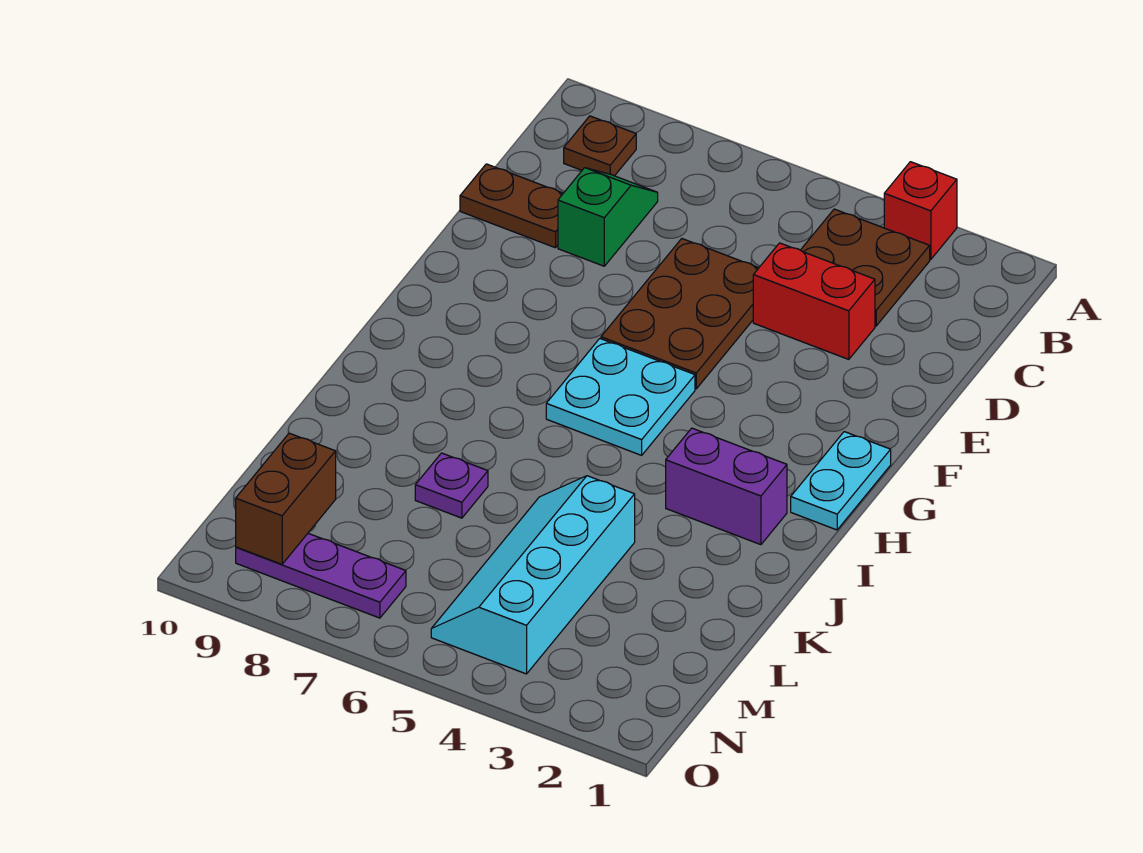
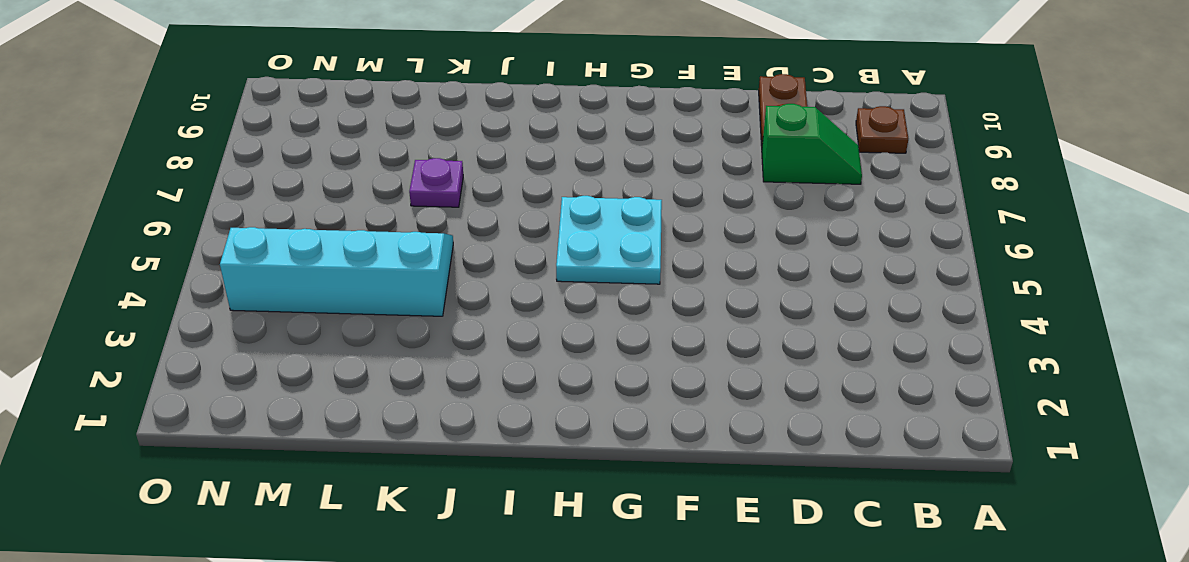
none -> red 1x1 brick [884,162,957,260]
none -> brown 2x2 plate [801,209,930,326]
none -> red 1x2 brick [753,243,875,359]

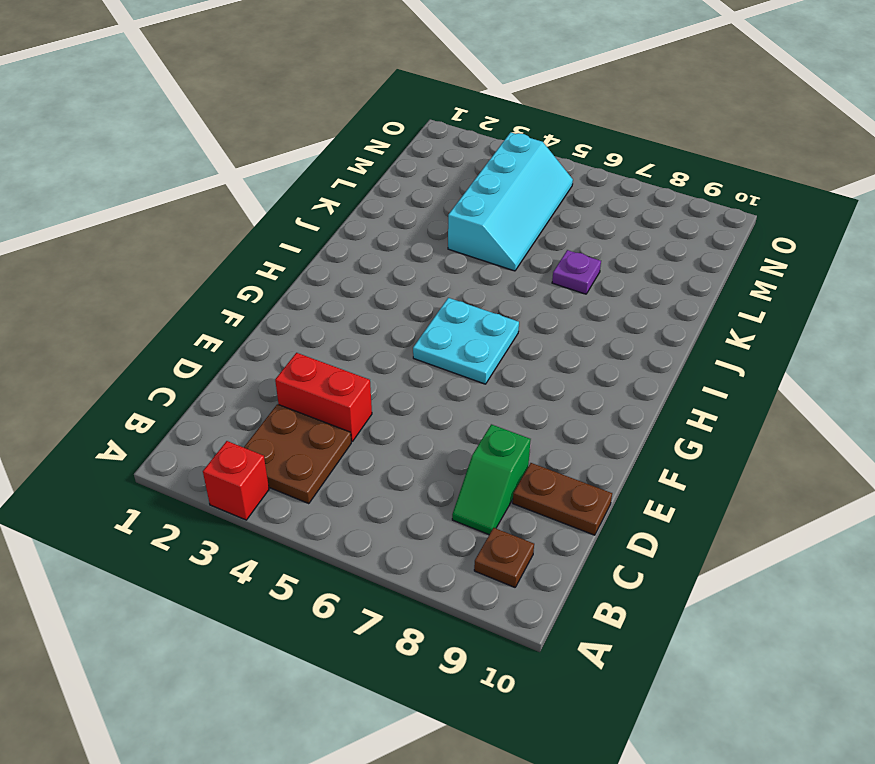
none -> brown 2x3 plate [601,239,758,389]
none -> cyan 1x2 plate [791,432,891,530]
none -> purple 1x2 brick [666,428,787,545]

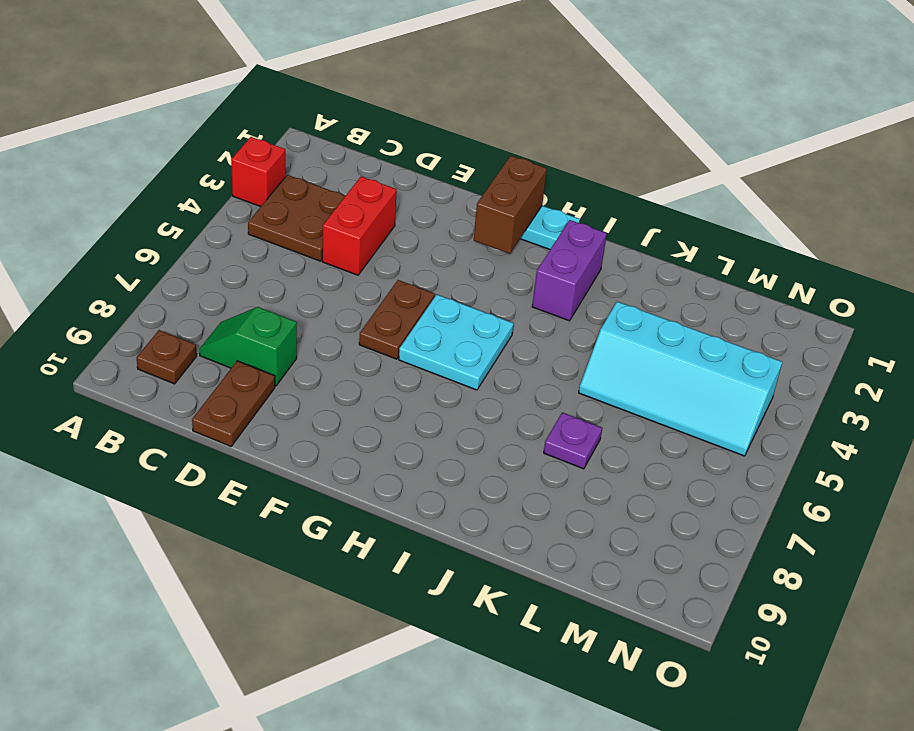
brown 1x2 plate [359,280,435,359] -> brown 2x3 plate [601,239,758,389]
brown 1x2 brick [474,156,547,254] -> brown 1x2 brick turned to [236,433,336,564]
none -> purple 1x3 plate [236,533,406,618]

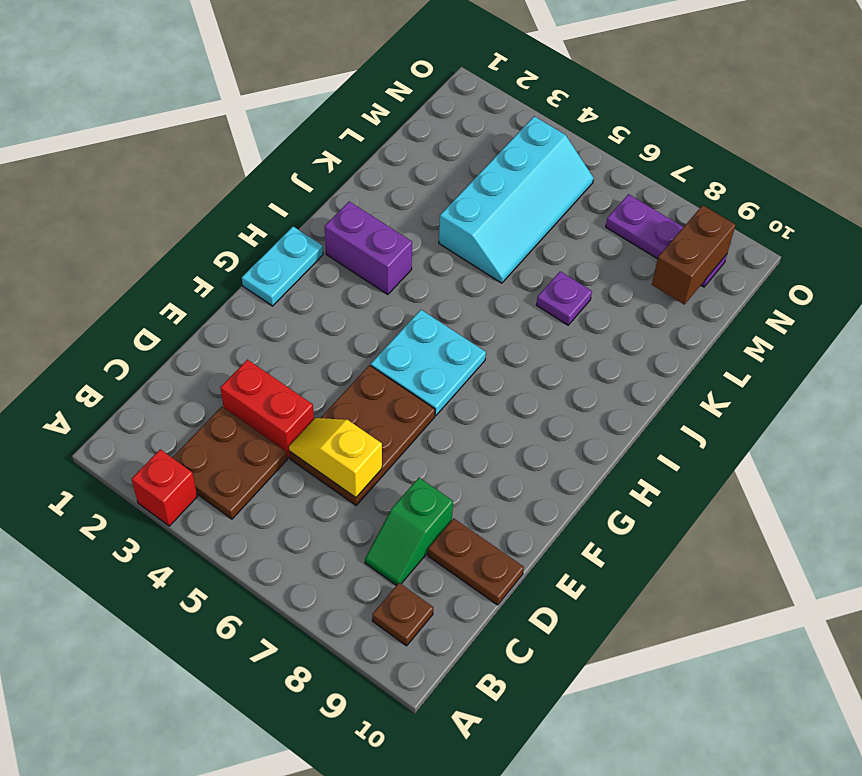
yellow 1x2 slope [289,418,382,498] -> none

